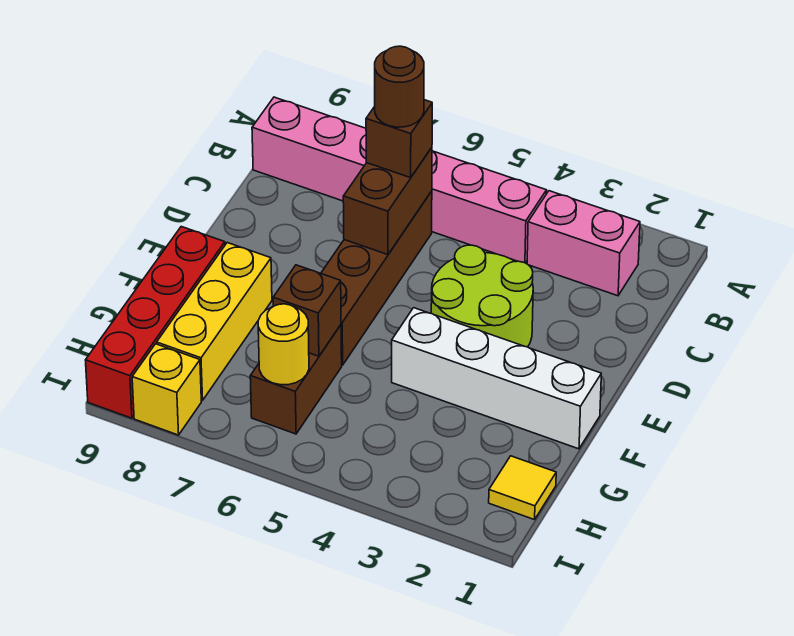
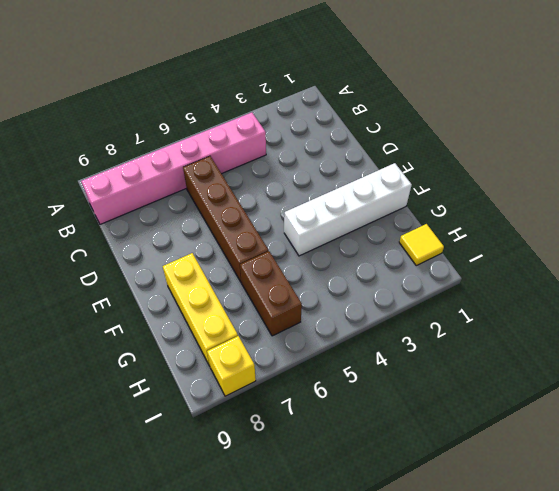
none -> pink 1x2 brick [527,191,640,296]
none -> lime 2x2 round brick [431,245,533,347]
none -> red 1x4 brick [86,227,225,418]

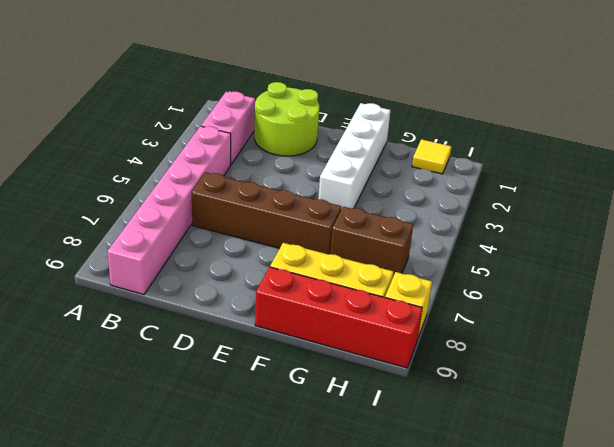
lime 2x2 round brick [254,82,319,156] -> lime 2x2 round brick moved to [431,245,533,347]
none -> brown 1x2 brick [343,148,432,255]
none -> brown 1x1 brick [273,265,341,356]
none -> yellow 1x1 round brick [258,304,309,385]

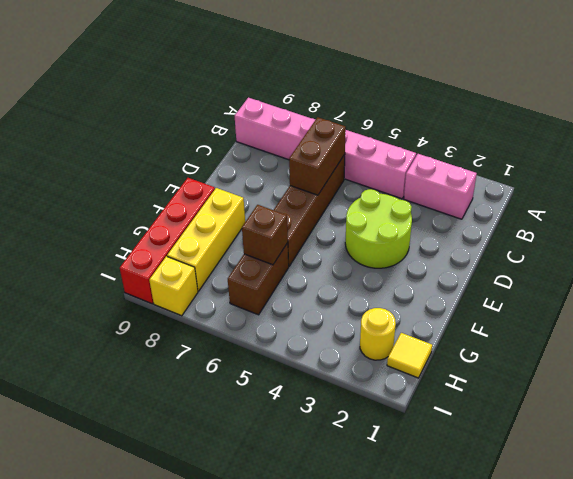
yellow 1x1 round brick [360,308,396,360] -> yellow 1x1 round brick moved to [258,304,309,385]
none -> white 1x4 brick [392,308,601,449]
none -> brown 1x1 brick [366,100,432,178]
none -> brown 1x1 round brick [375,46,424,127]

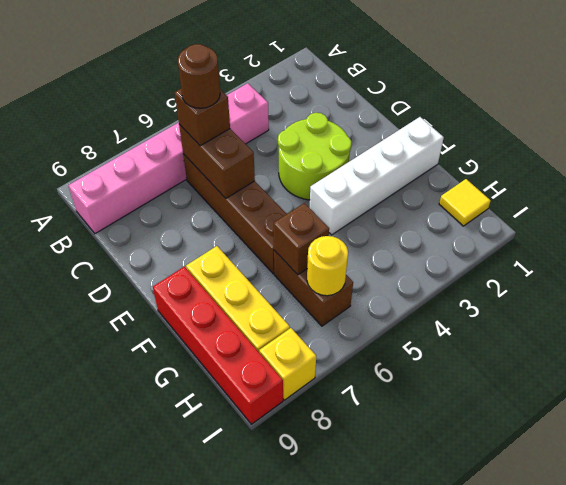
none -> pink 1x2 brick [527,191,640,296]

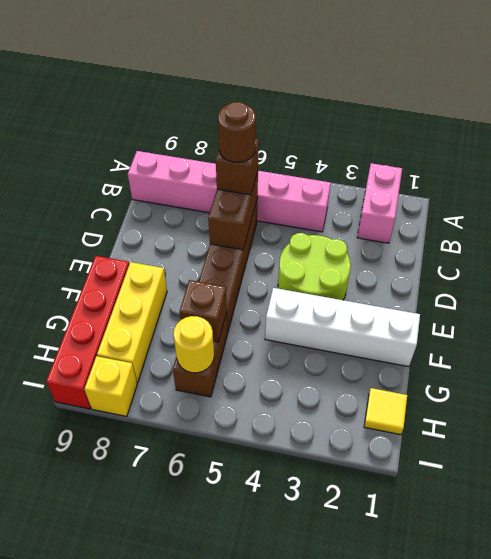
pink 1x2 brick [357,163,402,243] -> pink 1x2 brick turned to [527,191,640,296]

